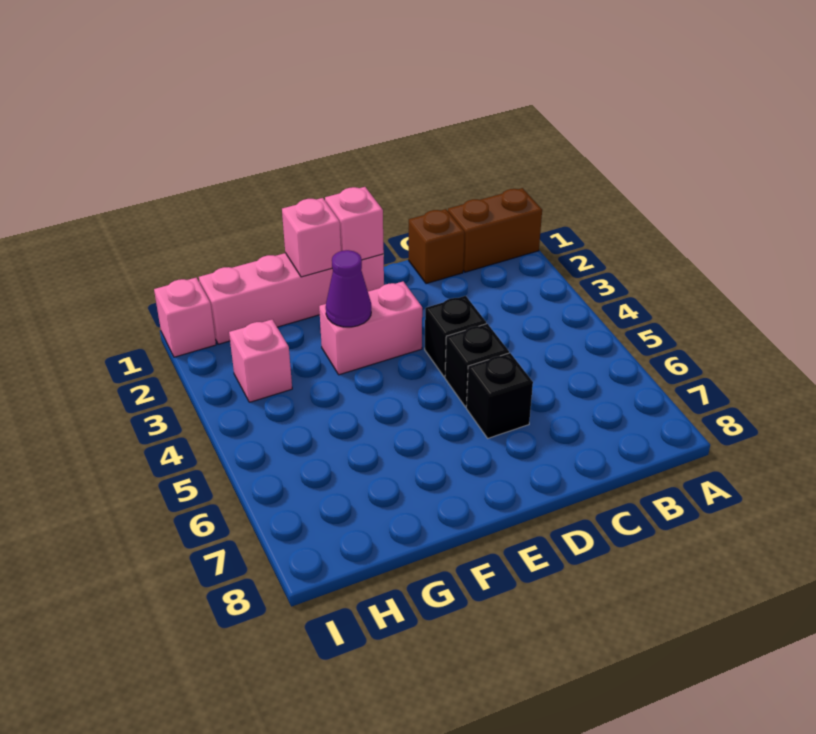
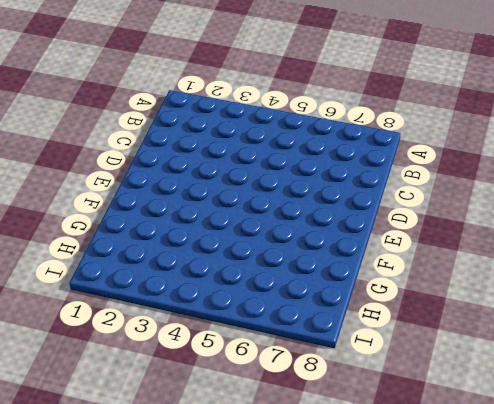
none -> brown 1x2 brick [448,188,542,272]
none -> brown 1x1 brick [409,209,465,284]
none -> black 1x1 brick [425,296,486,377]

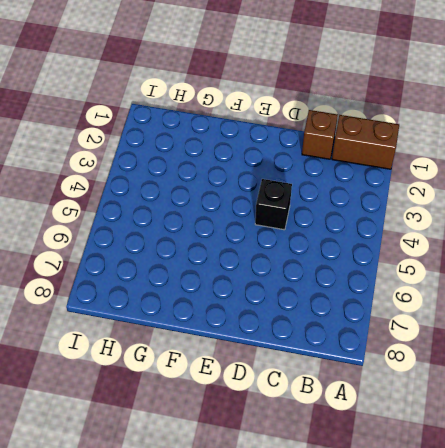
none -> black 1x1 brick [445,324,509,407]
none -> black 1x1 brick [466,353,533,438]
none -> pink 1x4 brick [199,253,384,344]

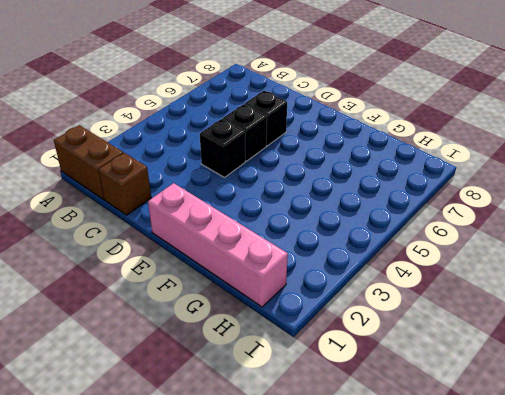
none -> pink 1x2 brick [319,282,422,375]
none -> pink 1x1 brick [229,320,292,402]
none -> pink 1x1 brick [154,278,216,357]

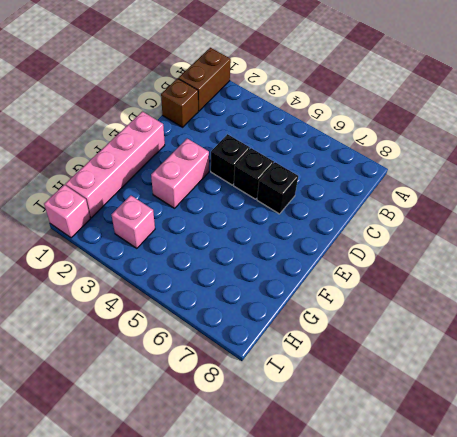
none -> pink 1x1 brick [325,187,384,260]
none -> pink 1x1 brick [282,198,341,277]
none -> purple 1x1 cone [326,250,371,327]

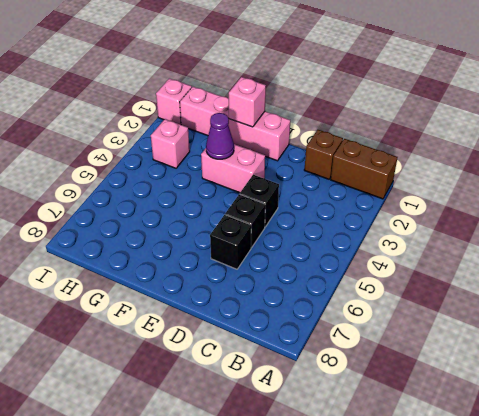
none -> pink 1x1 brick [325,187,384,260]

